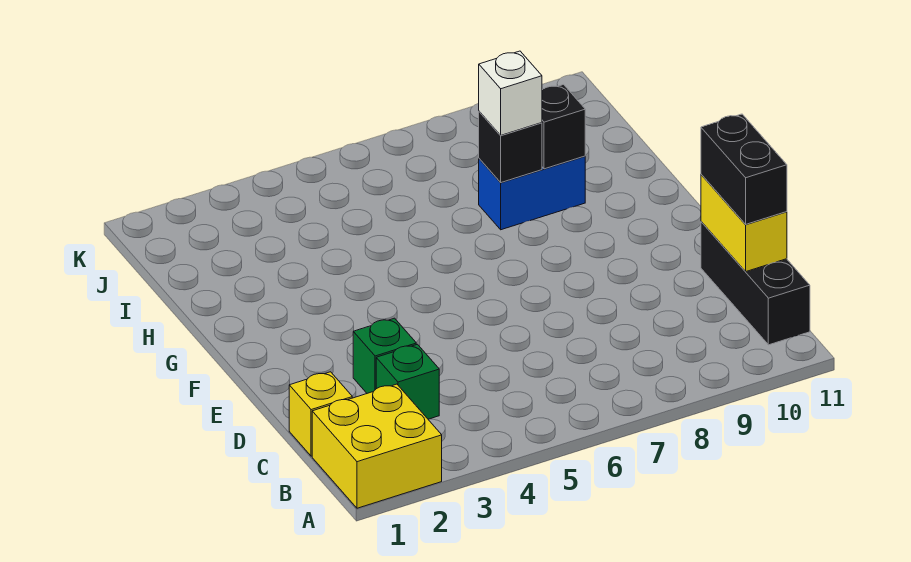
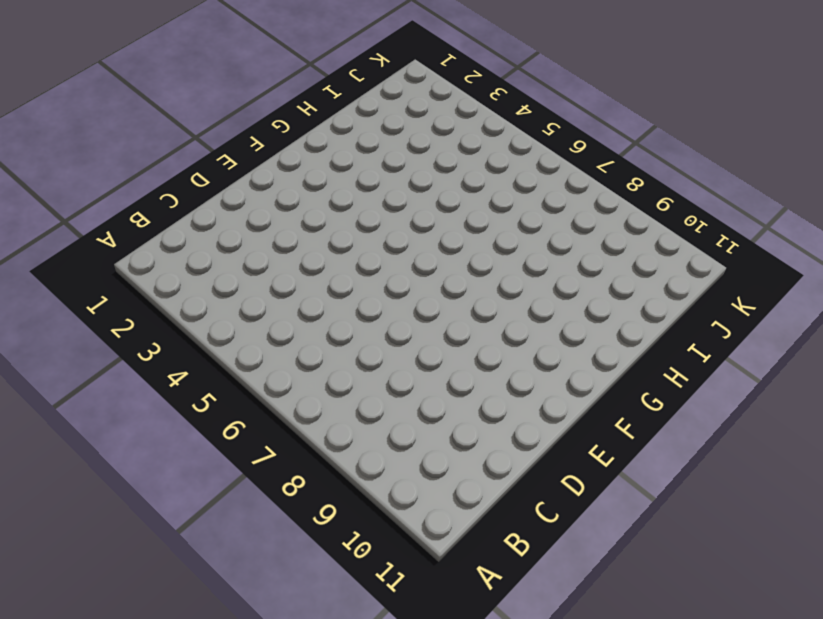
none -> yellow 2x2 brick [312,384,442,508]
none -> black 1x3 brick [701,222,810,345]

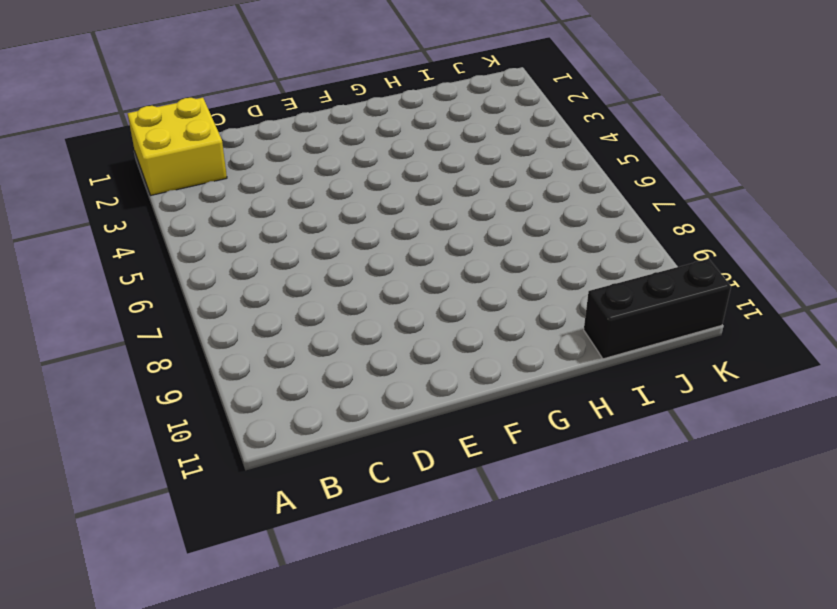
black 1x3 brick [584,259,731,359] -> black 1x3 brick moved to [701,222,810,345]
none -> yellow 1x1 brick [289,372,352,456]
none -> green 1x1 brick [376,344,439,419]

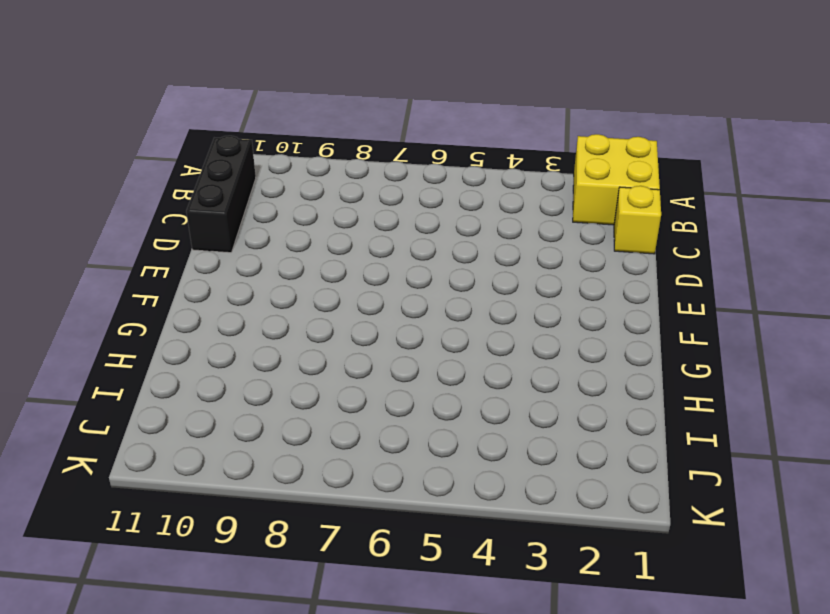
none -> green 1x1 brick [376,344,439,419]
none -> green 1x1 brick [353,318,416,393]

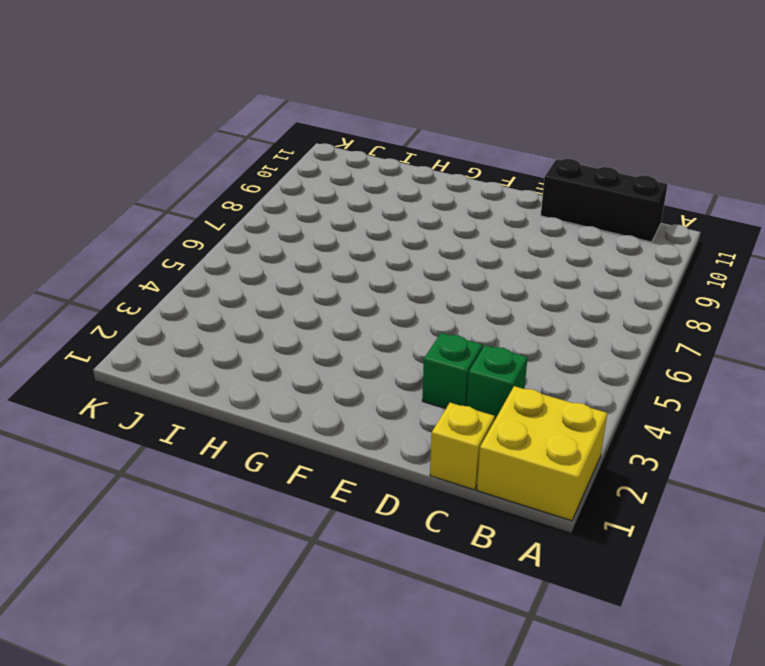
none -> blue 1x2 brick [479,156,585,230]
none -> yellow 1x2 brick [701,174,787,272]

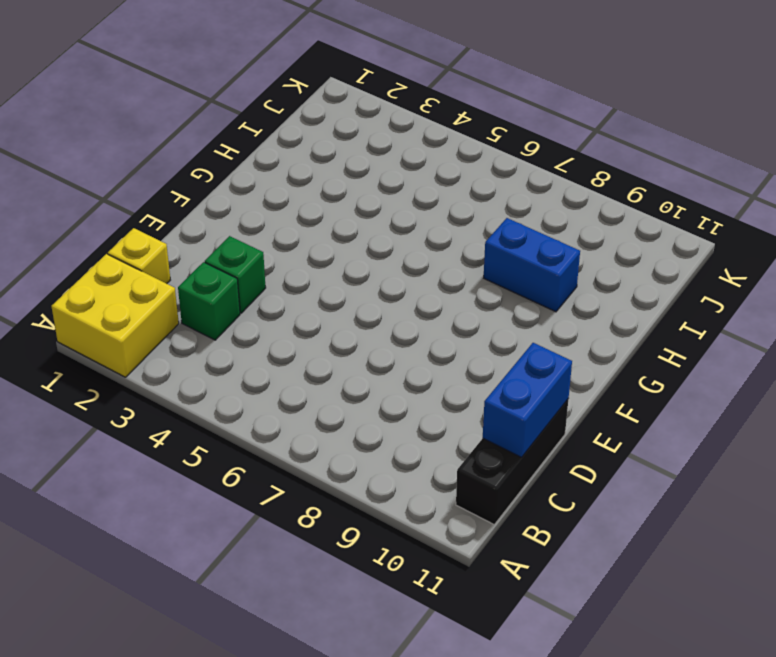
blue 1x2 brick [483,343,572,457] -> yellow 1x2 brick [701,174,787,272]
none -> black 1x1 brick [479,112,542,183]
none -> black 1x1 brick [542,85,585,169]

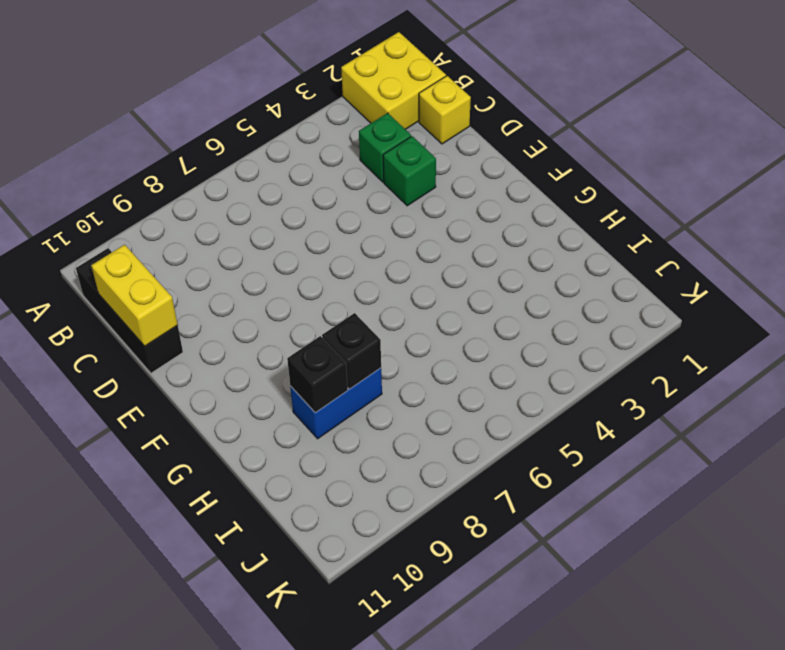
none -> black 1x2 brick [701,114,787,224]
none -> white 1x1 brick [479,51,542,135]

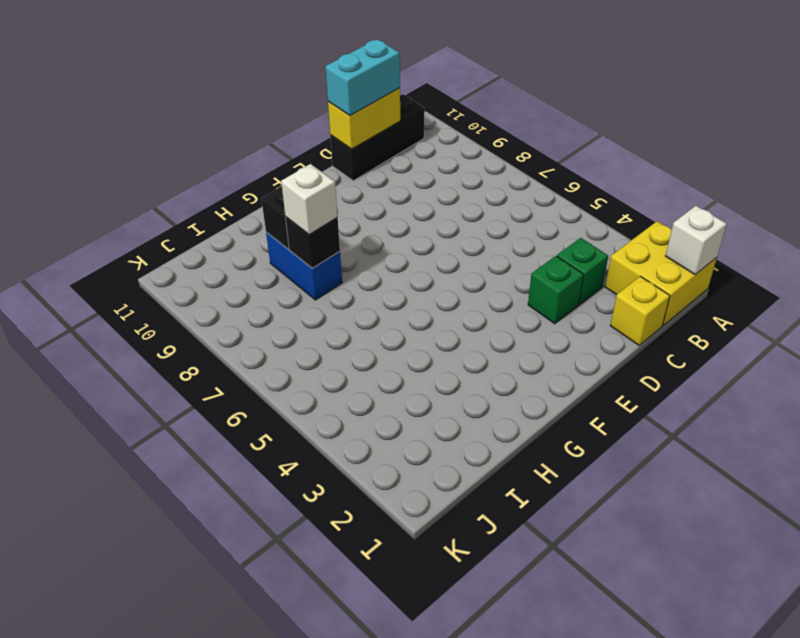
white 1x1 brick [666,206,727,275] -> none
cyan 1x2 brick [325,39,400,116] -> black 1x2 brick [701,114,787,224]

